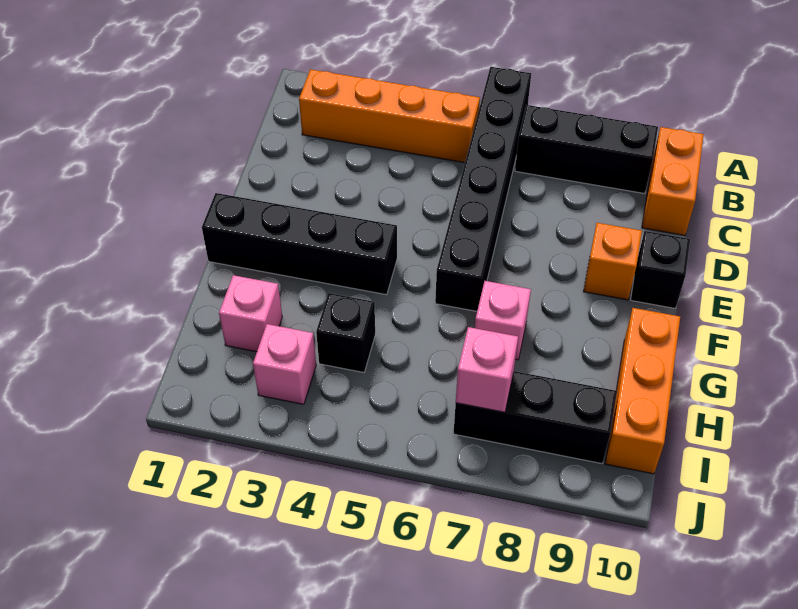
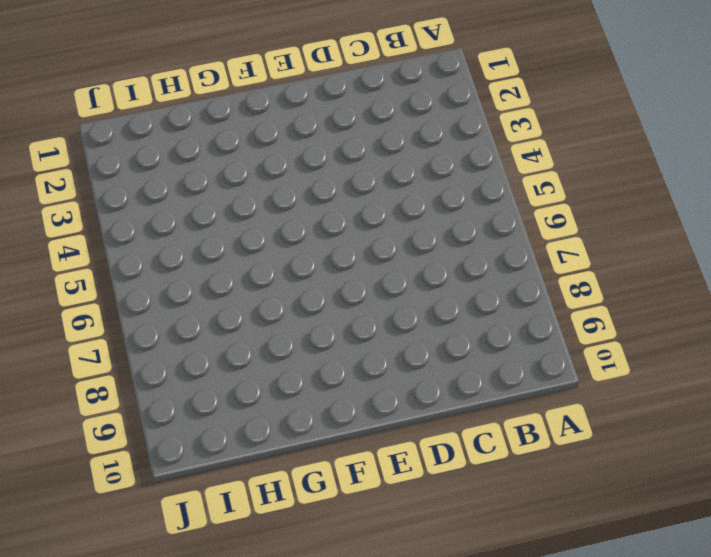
none -> black 1x6 brick [435,67,531,311]
none -> orange 1x4 brick [299,69,480,163]
none -> black 1x3 brick [515,105,658,194]

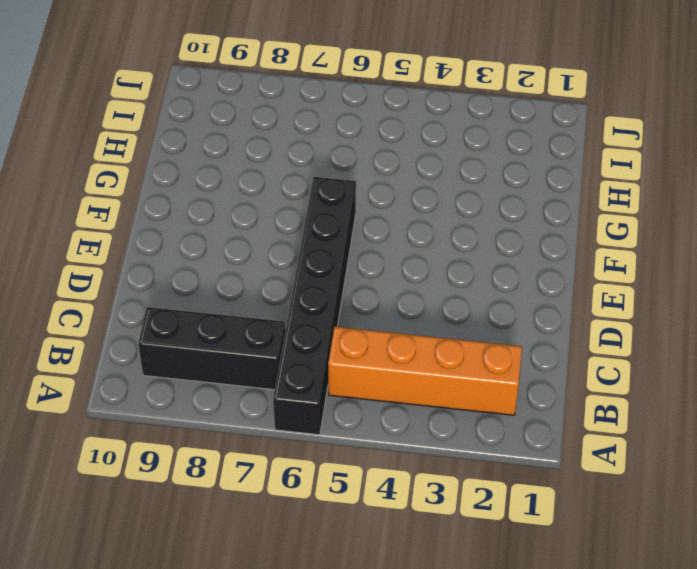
none -> orange 1x2 brick [642,127,704,236]
none -> orange 1x1 brick [584,223,642,300]
none -> black 1x1 brick [631,231,690,308]

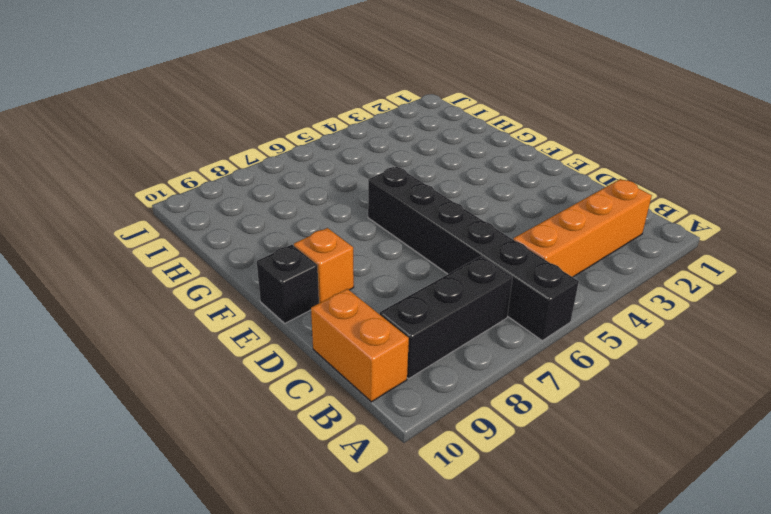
none -> black 1x4 brick [202,193,397,295]
none -> pink 1x1 brick [475,281,531,360]
none -> orange 1x3 brick [605,308,680,474]

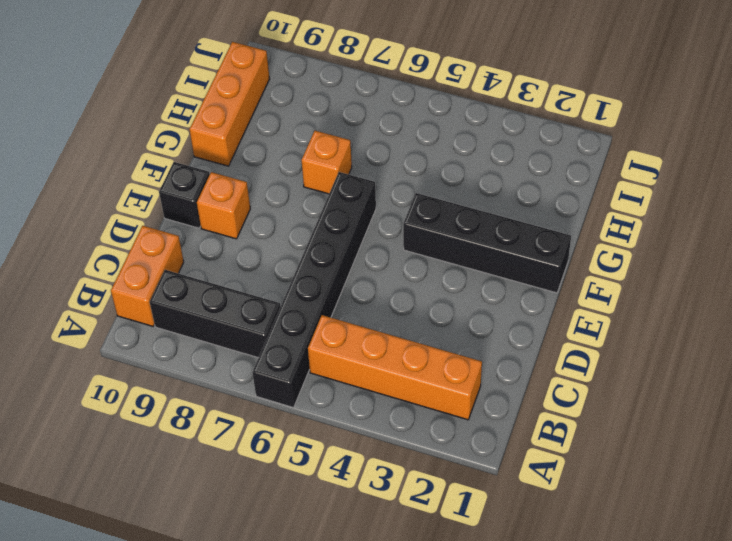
orange 1x1 brick [302,131,352,194] -> pink 1x1 brick [475,281,531,360]
none -> pink 1x1 brick [219,275,282,352]
none -> black 1x1 brick [316,293,375,372]
none -> pink 1x1 brick [253,324,316,404]

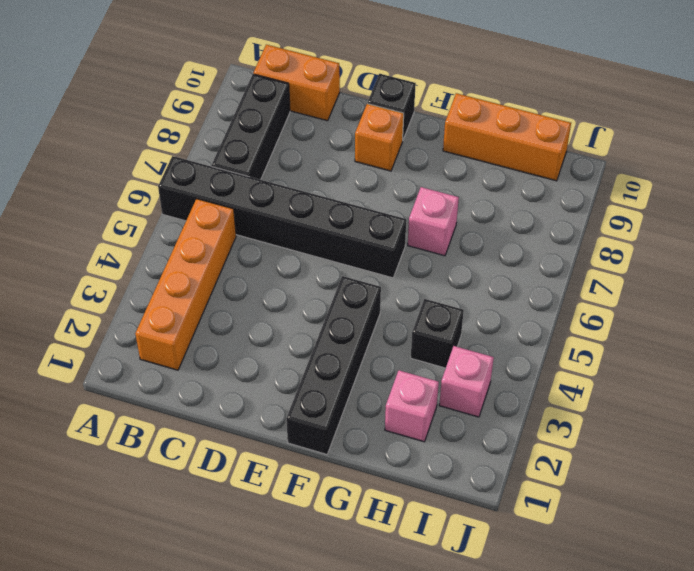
none -> black 1x3 brick [453,371,617,464]
none -> pink 1x1 brick [456,327,518,412]

